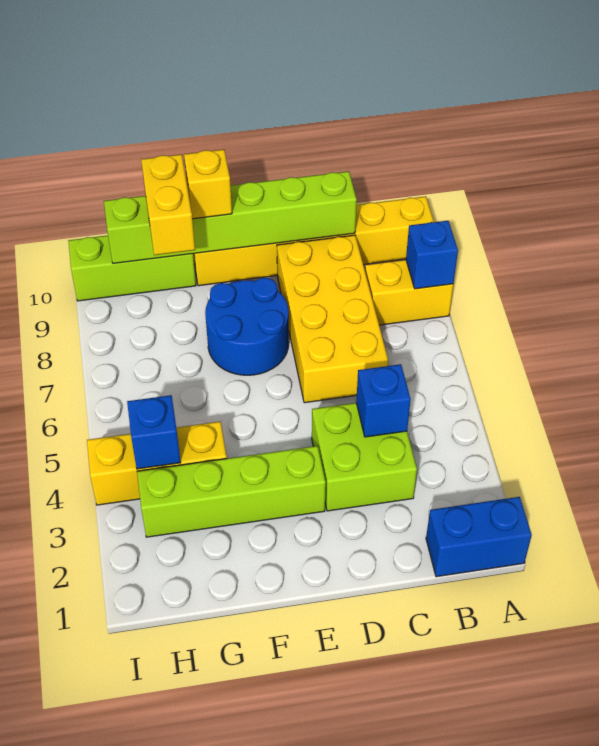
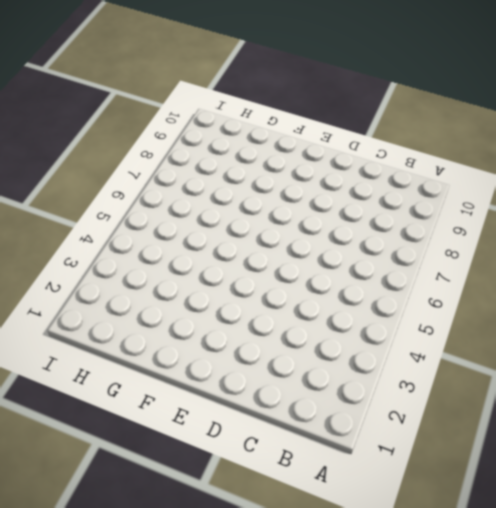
none -> blue 1x2 brick [426,497,532,577]
none -> yellow 1x2 brick [365,260,453,325]
none -> yellow 1x6 brick [193,196,434,286]

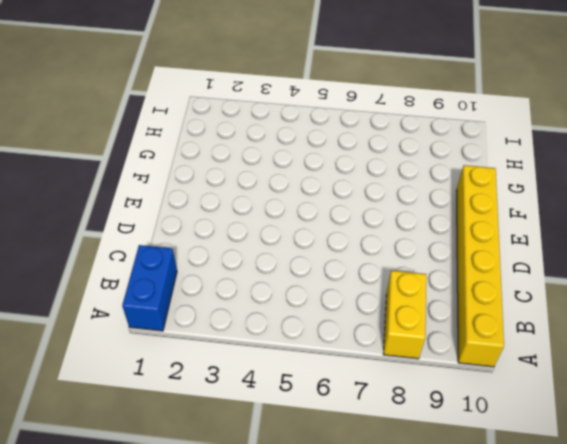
none -> lime 2x2 brick [312,403,417,511]
none -> yellow 2x4 brick [277,235,388,403]
none -> lime 1x4 brick [137,446,326,537]

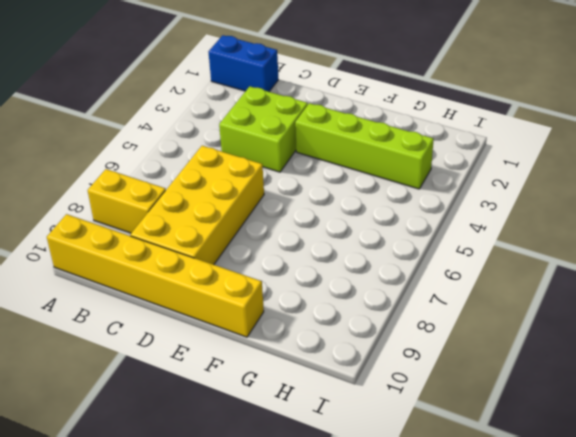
none -> blue 2x2 round brick [205,278,289,375]
none -> yellow 1x3 brick [87,422,227,505]
none -> lime 1x3 brick [68,235,196,301]

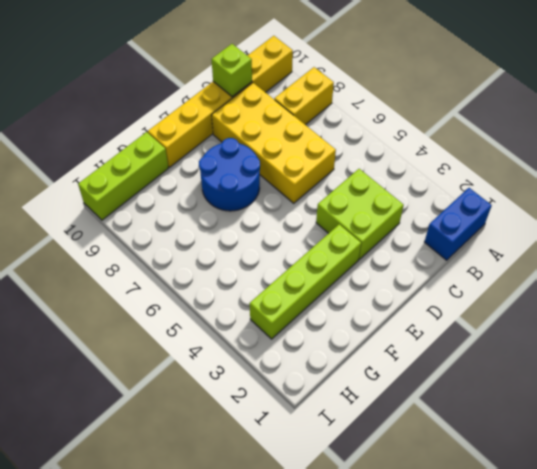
lime 1x1 brick [211,44,252,97] -> lime 1x6 brick [104,171,357,263]
none -> yellow 1x3 brick [87,422,227,505]
none -> blue 1x1 brick [406,221,458,289]
none -> blue 1x1 brick [356,364,411,437]

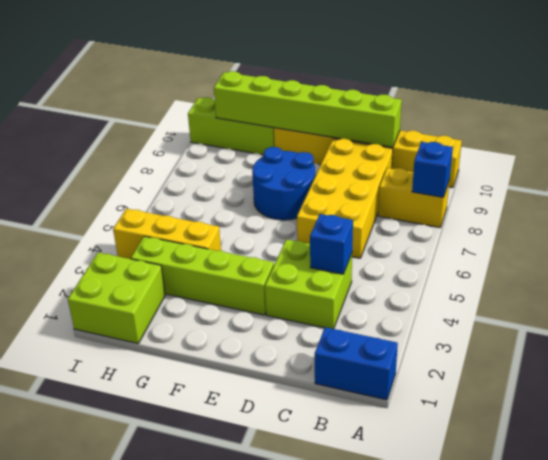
lime 2x2 brick [68,252,165,343] -> none
none -> blue 1x1 brick [127,395,181,469]
none -> yellow 1x1 brick [184,149,232,219]
none -> yellow 1x2 brick [141,154,195,255]

